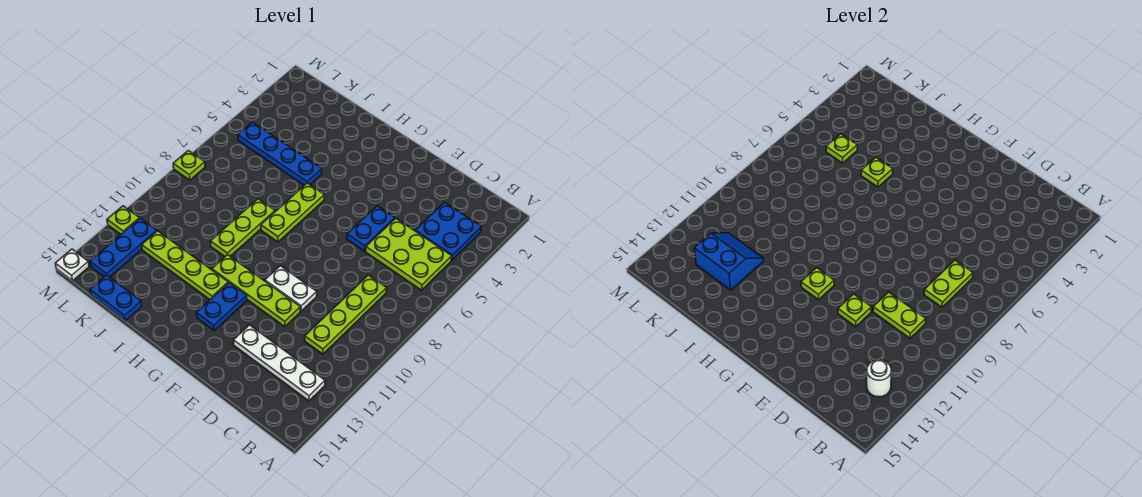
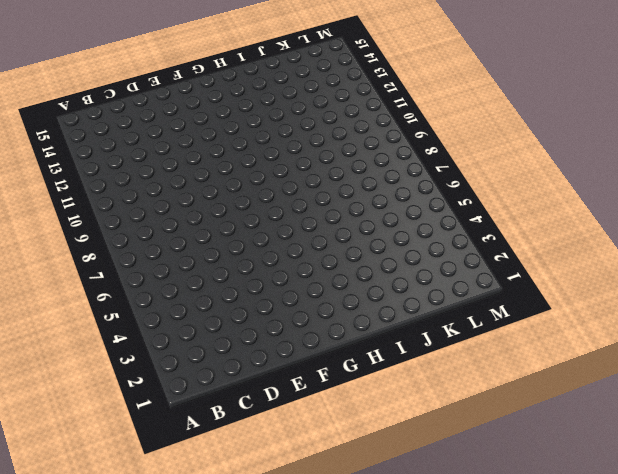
none -> blue 2x2 plate [415,202,481,260]
none -> lime 2x3 plate [366,218,452,290]
none -> white 1x4 plate [233,325,325,401]

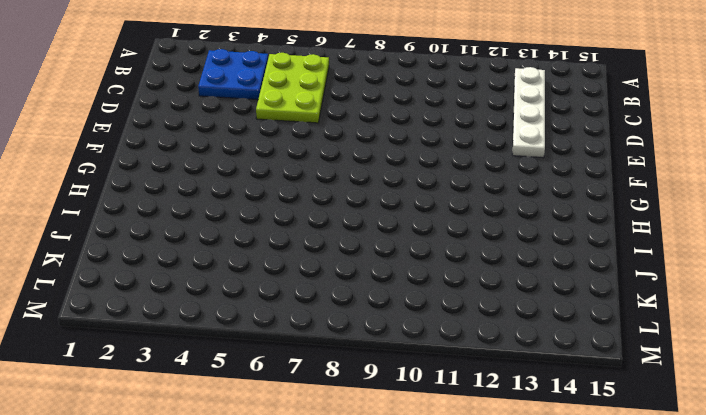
none -> lime 1x4 plate [305,275,387,354]
none -> blue 1x2 plate [347,206,395,251]
none -> white 1x2 plate [265,266,317,311]

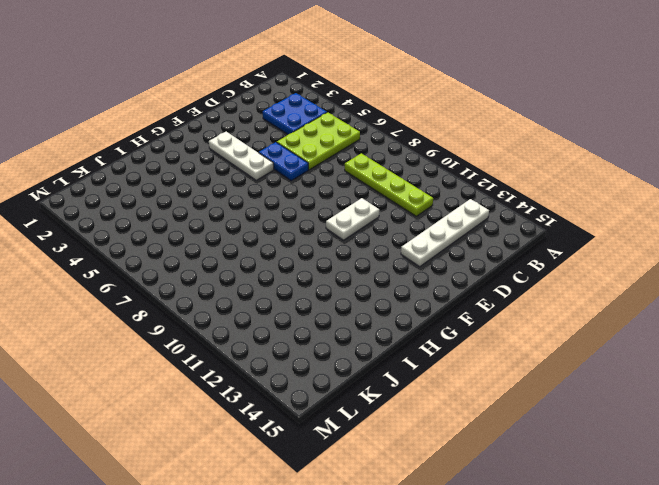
white 1x3 plate [209,132,274,180] -> none
none -> lime 1x4 plate [212,255,301,327]
none -> blue 1x2 plate [196,283,247,330]
none -> lime 1x3 plate [261,183,324,242]

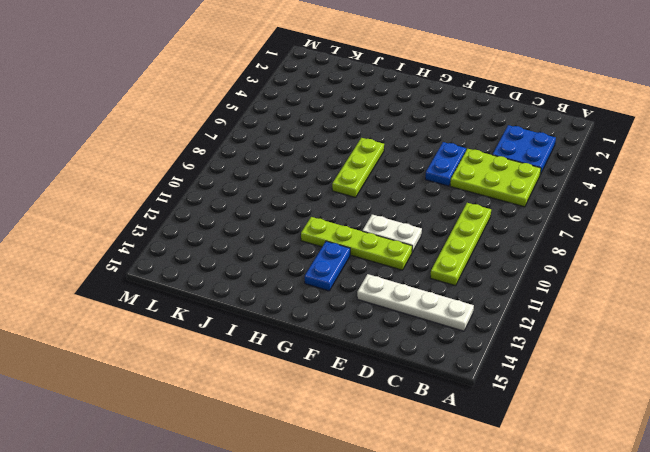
none -> lime 1x4 plate [142,231,228,300]
none -> blue 1x4 plate [238,122,322,185]
none -> lime 1x3 plate [210,199,275,256]

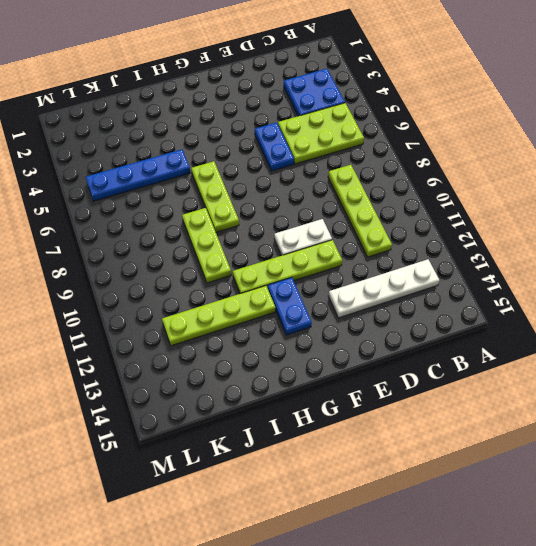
none -> blue 1x2 plate [90,275,142,321]
none -> blue 1x3 plate [90,218,157,277]
none -> lime 1x1 plate [173,151,205,180]

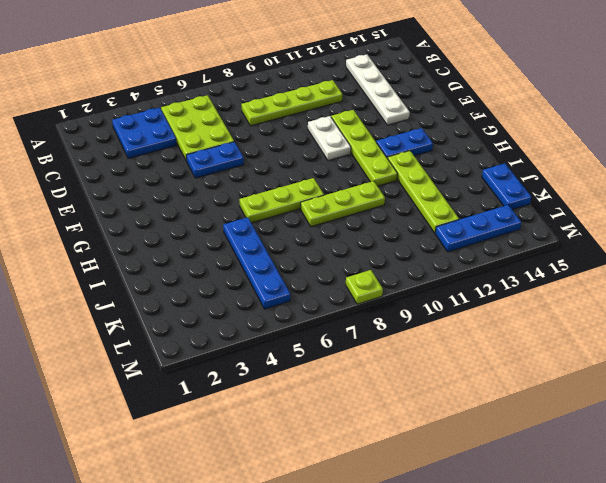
none -> lime 1x1 plate [107,206,140,234]
none -> white 1x1 plate [55,249,89,281]
none -> white 1x1 round brick [867,360,891,397]

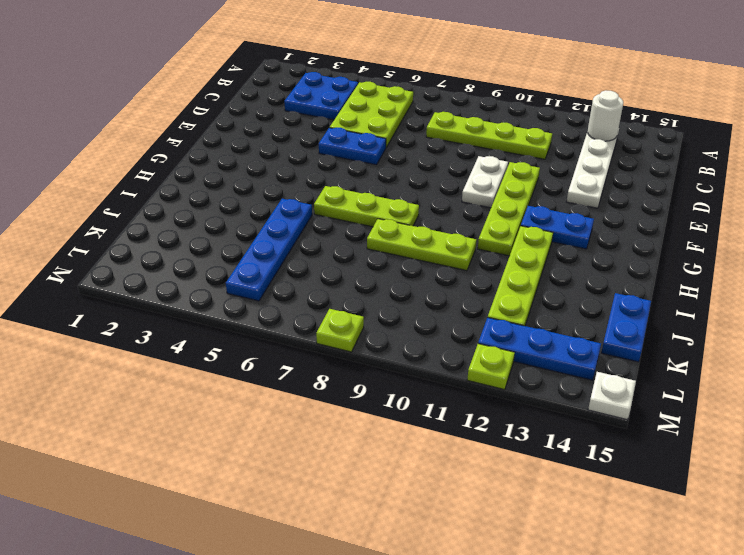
none -> lime 1x2 plate [924,260,973,307]
none -> lime 1x2 plate [873,292,926,338]
none -> lime 1x1 plate [838,294,872,327]

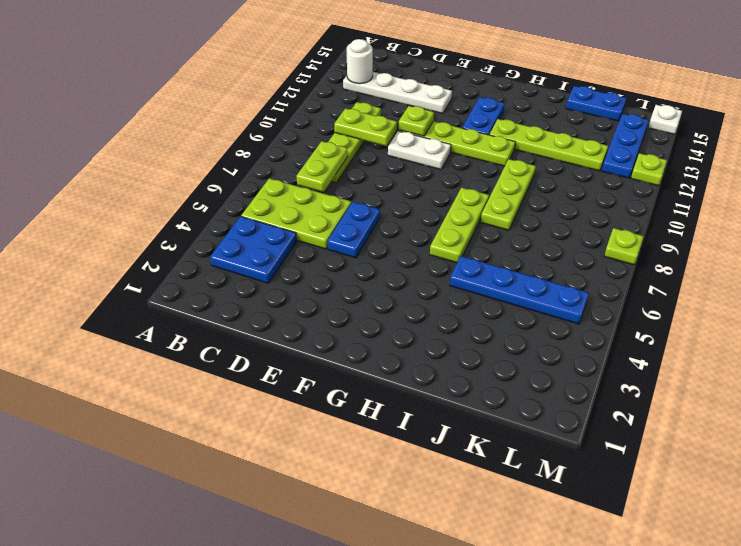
none -> lime 1x1 plate [801,268,834,300]
none -> lime 1x1 plate [861,157,893,187]
none -> blue 2x2 slope [694,233,764,290]

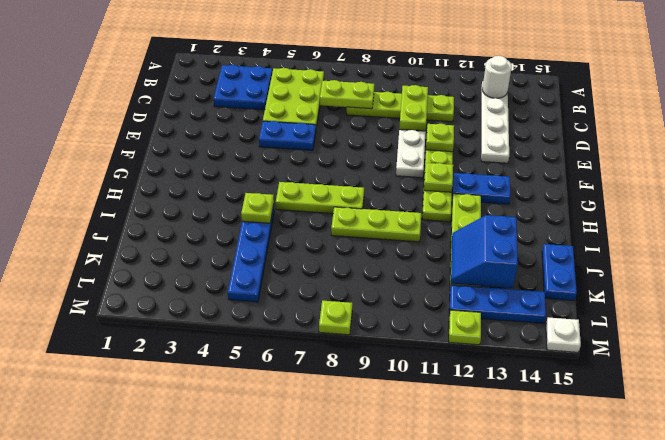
none -> lime 1x1 plate [826,134,857,163]

